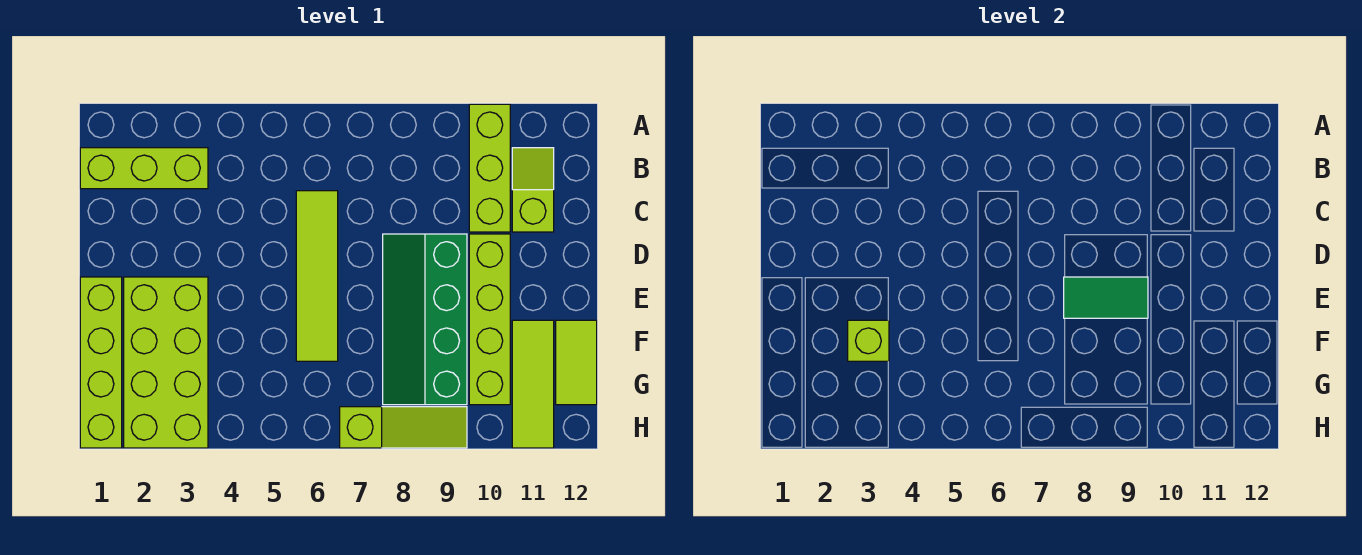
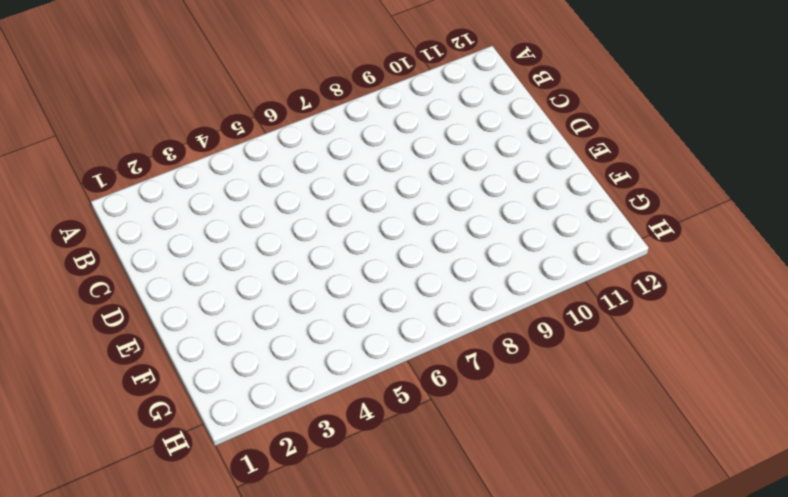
none -> lime 1x3 brick [469,104,510,232]
none -> lime 1x3 brick [80,148,208,189]
none -> lime 1x2 slope [512,148,554,232]

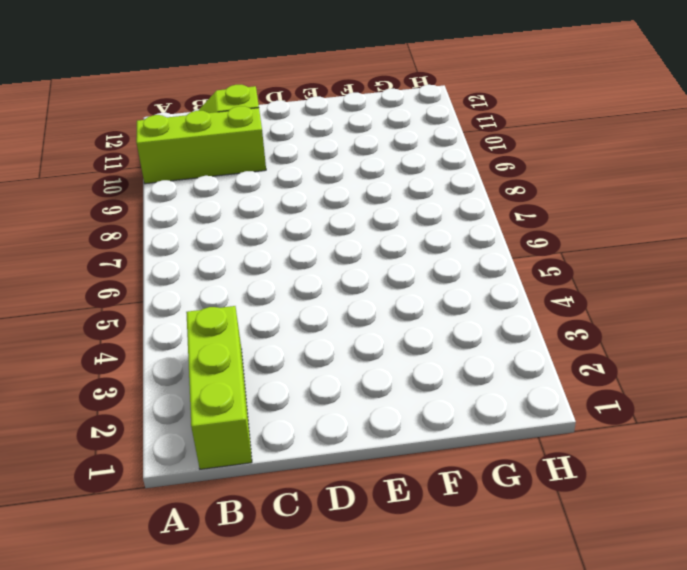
none -> lime 1x4 tile [296,191,338,361]
none -> green 2x4 slope [383,234,467,405]
none -> lime 1x4 brick [469,234,510,405]

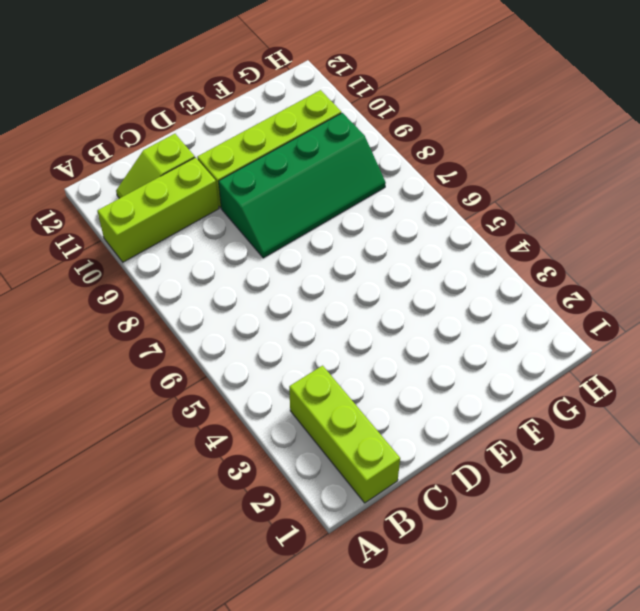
none -> lime 1x4 tile [296,191,338,361]
none -> lime 1x4 brick [80,277,122,448]
none -> lime 2x4 brick [124,277,208,448]

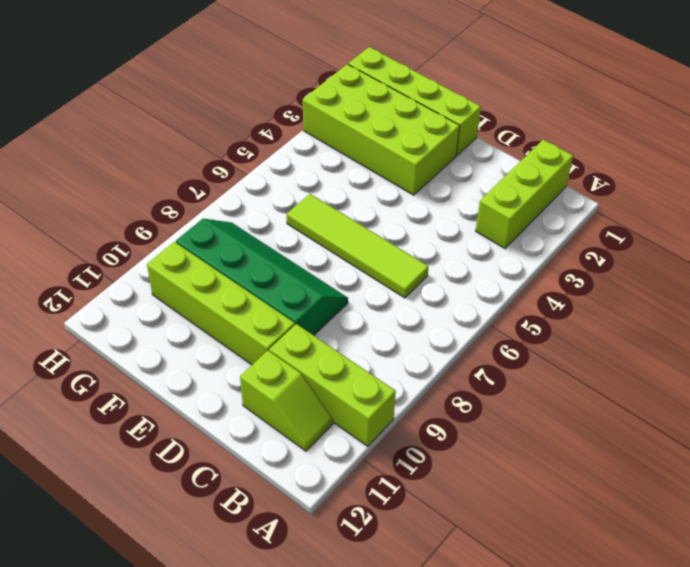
none -> lime 1x3 tile [512,320,554,448]
none -> lime 1x2 tile [556,320,597,405]
none -> lime 1x3 slope [340,407,467,448]

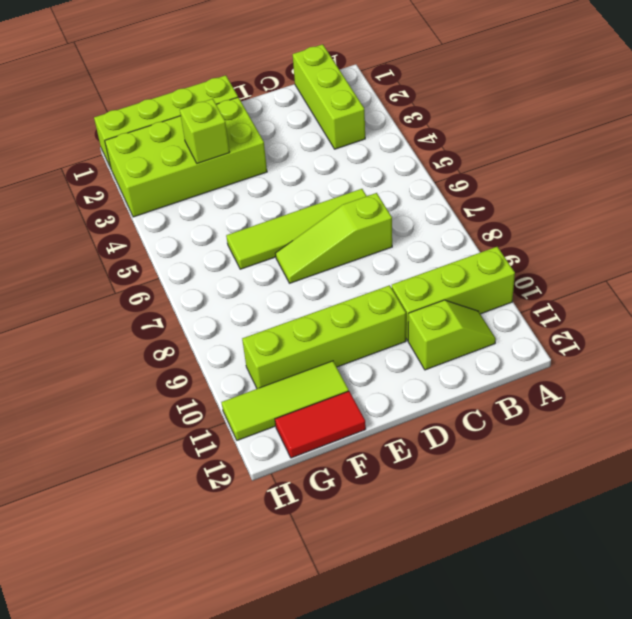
lime 1x3 slope [276,193,392,283] -> lime 1x3 slope turned to [340,407,467,448]
red 1x2 tile [275,391,366,458] -> lime 1x2 tile [556,320,597,405]
none -> green 2x4 slope [383,234,467,405]
none -> green 1x2 tile [1064,277,1148,318]

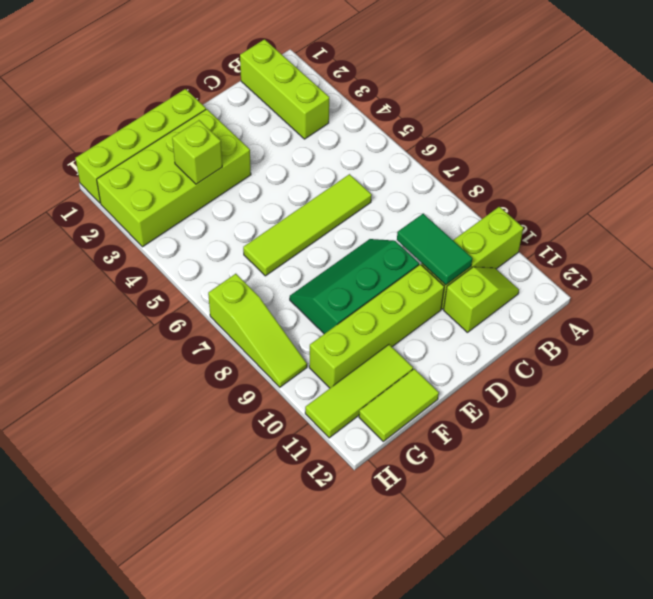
green 1x2 tile [397,214,472,285] -> green 1x2 tile moved to [1064,277,1148,318]
green 2x3 slope [290,239,419,334] -> green 2x4 slope [383,234,467,405]

